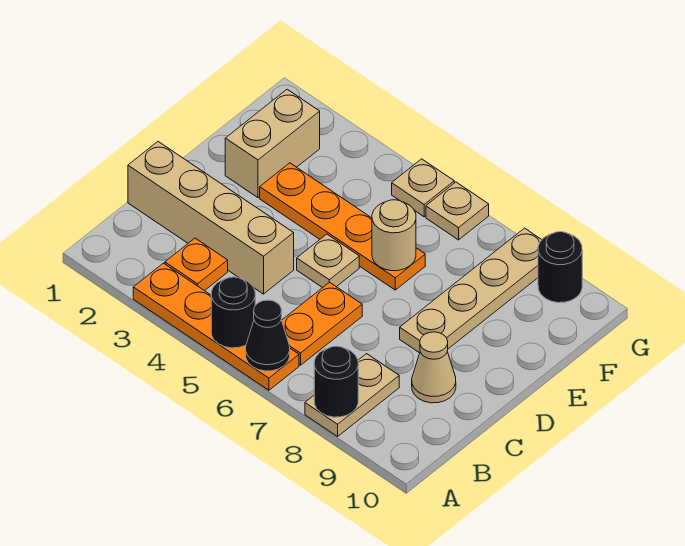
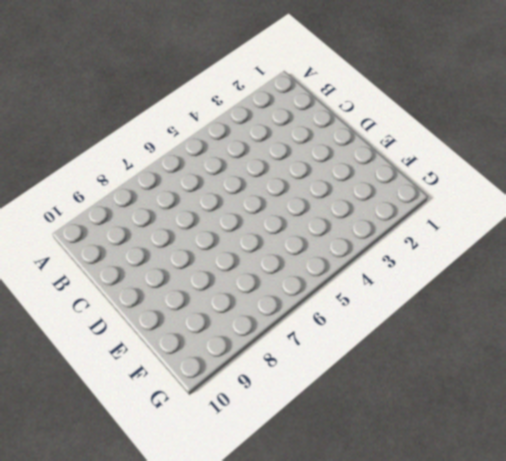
none -> orange 1x4 plate [133,263,299,390]
none -> tan 1x2 plate [305,354,399,436]
none -> orange 1x1 plate [165,238,228,291]

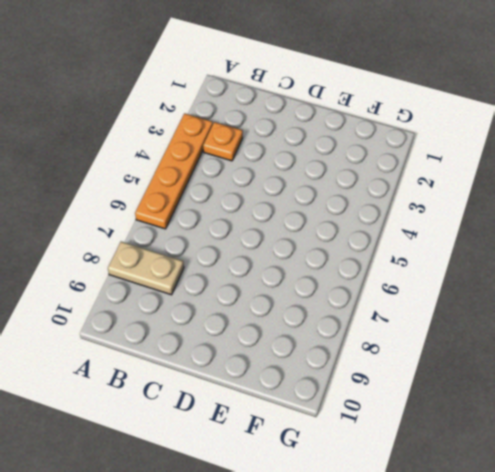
none -> orange 1x2 plate [282,282,362,365]
none -> tan 1x4 brick [128,142,294,294]
none -> tan 1x1 cone [412,332,456,403]

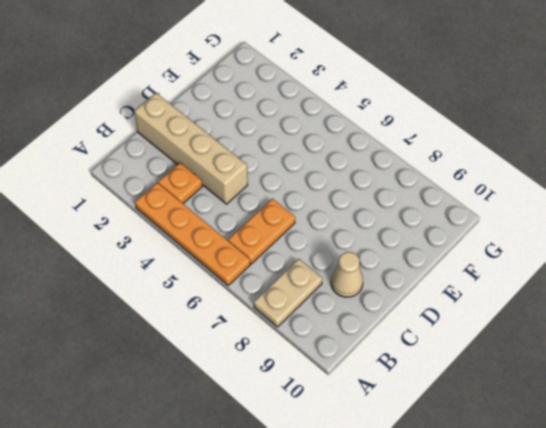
none -> tan 1x1 plate [297,234,359,288]
none -> tan 1x4 plate [400,228,542,353]
none -> tan 1x2 brick [225,89,320,198]

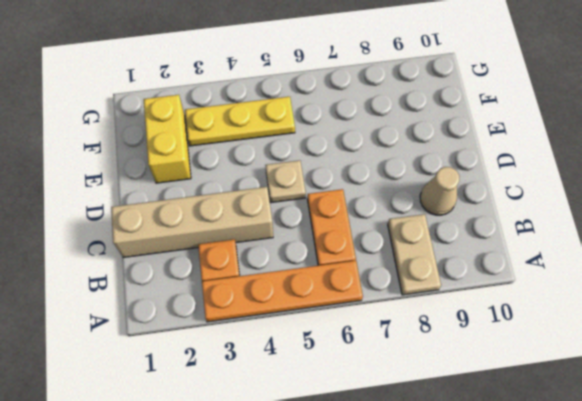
yellow 1x2 brick [144,95,191,183] -> tan 1x2 brick [225,89,320,198]
yellow 1x3 plate [185,97,295,146] -> none
none -> tan 1x4 plate [400,228,542,353]
none -> orange 1x4 plate [260,163,425,290]
none -> tan 1x1 plate [392,159,454,217]

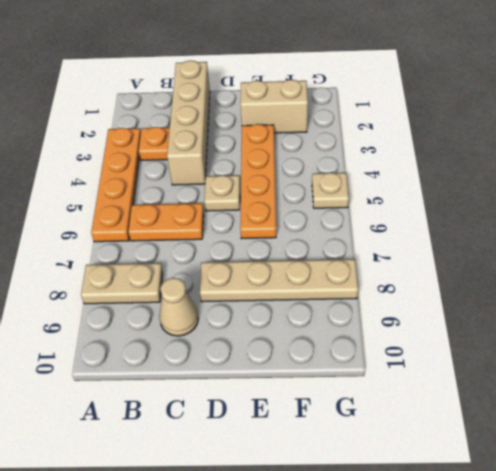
none -> tan 1x1 plate [426,182,489,240]
none -> black 1x1 round brick [538,232,582,303]
none -> black 1x1 round brick [211,277,255,348]

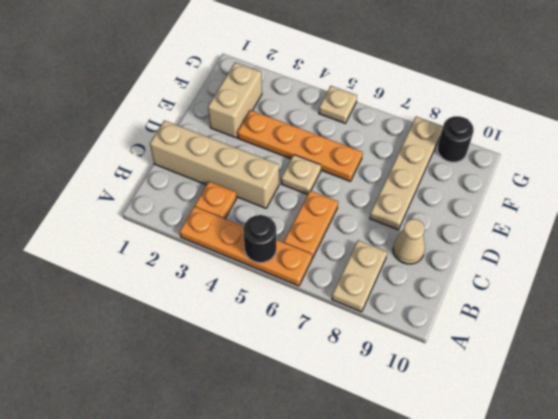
none -> tan 1x1 plate [426,182,489,240]
none -> black 1x1 cone [246,300,290,371]
none -> black 1x1 round brick [314,346,358,417]

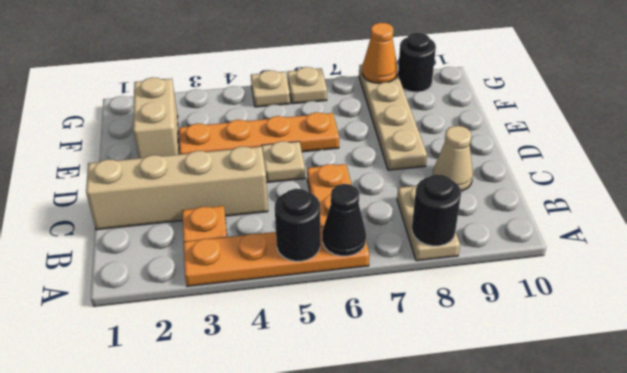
orange 1x1 cone [362,23,398,83] -> none
none -> tan 1x1 round brick [372,200,416,271]

